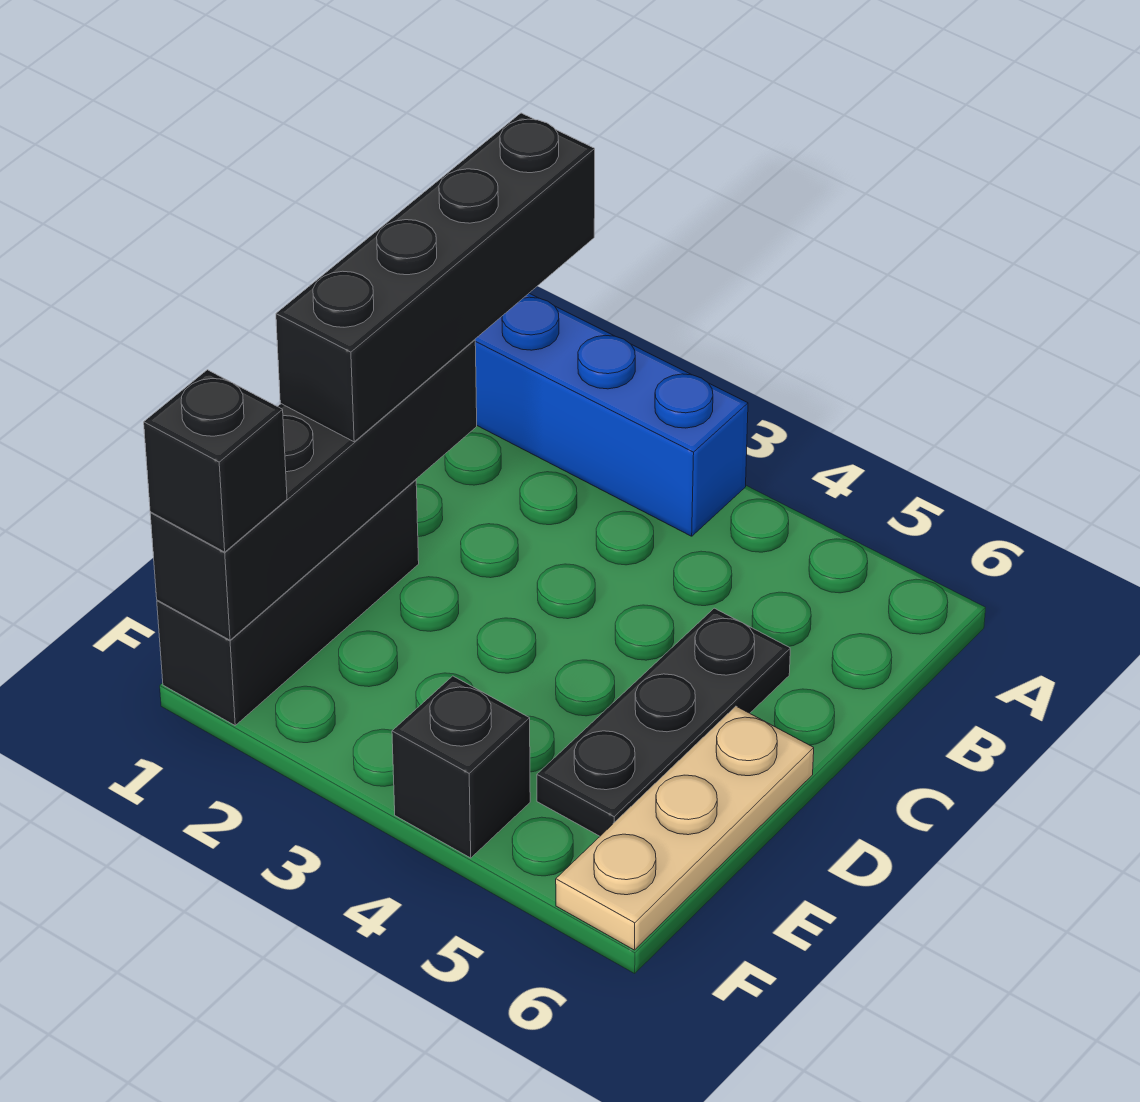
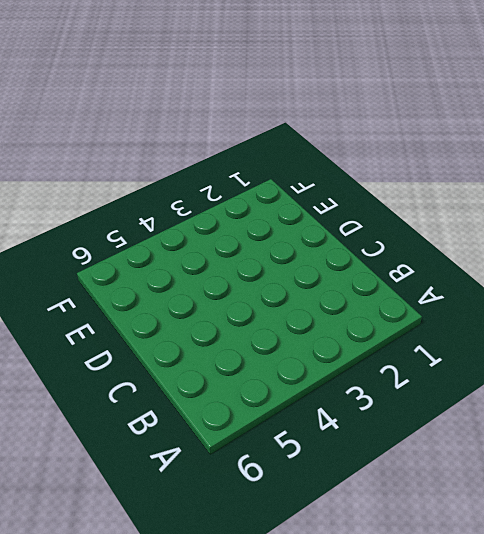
none -> blue 1x3 brick [475,293,748,536]
none -> black 1x3 plate [537,608,790,836]

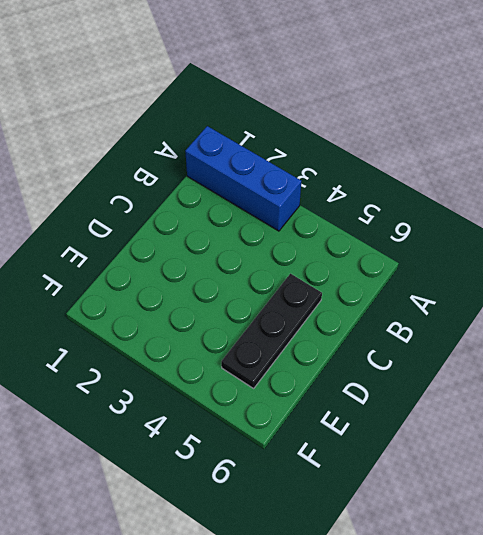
none -> black 1x3 brick [157,480,419,725]
none -> tan 1x3 plate [556,706,814,950]

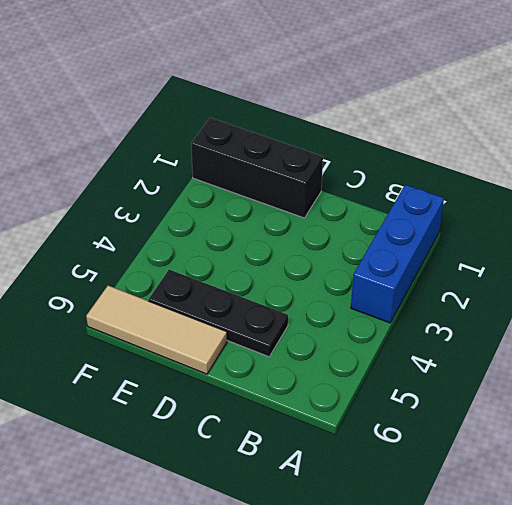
tan 1x3 tile [86,286,227,374] -> tan 1x3 plate [556,706,814,950]
none -> black 1x1 brick [392,676,530,858]
none -> black 1x4 brick [150,340,477,640]

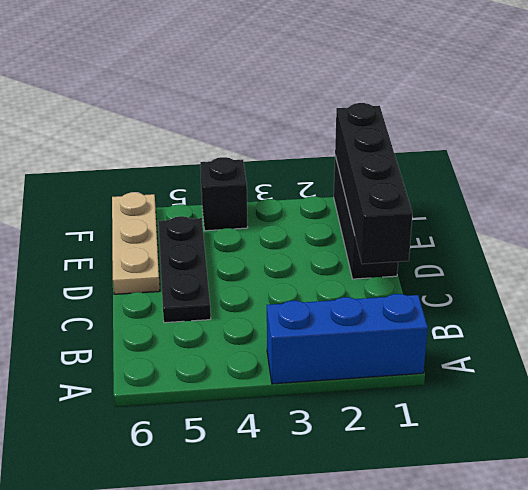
none -> black 1x4 brick [276,113,595,442]
none -> black 1x1 brick [144,370,287,552]

